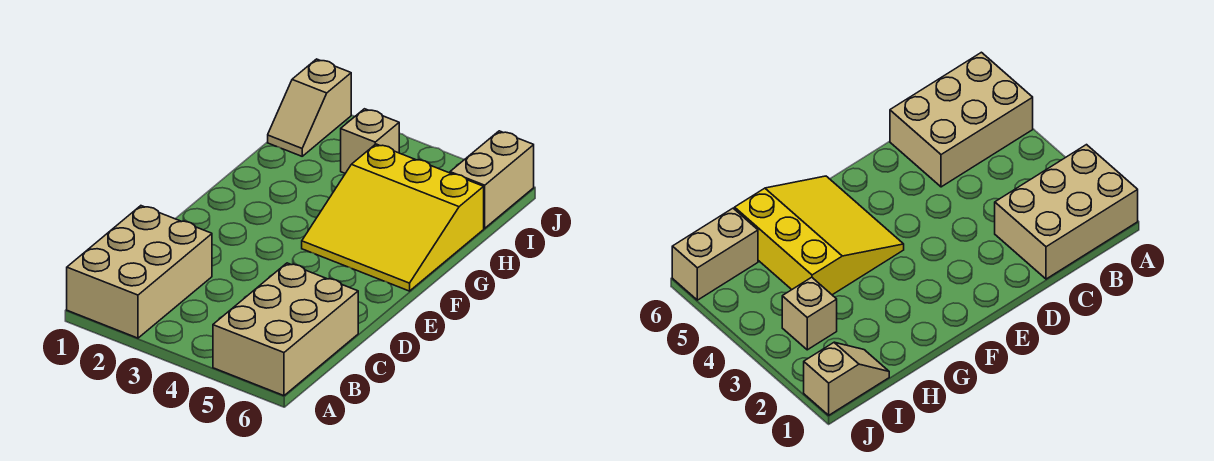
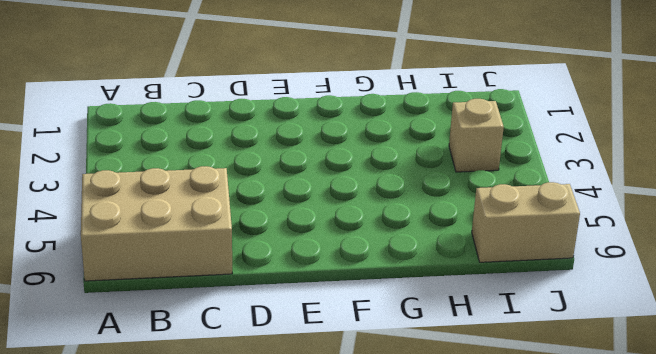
none -> tan 2x3 brick [67,206,212,338]
none -> yellow 3x3 slope [302,144,484,291]

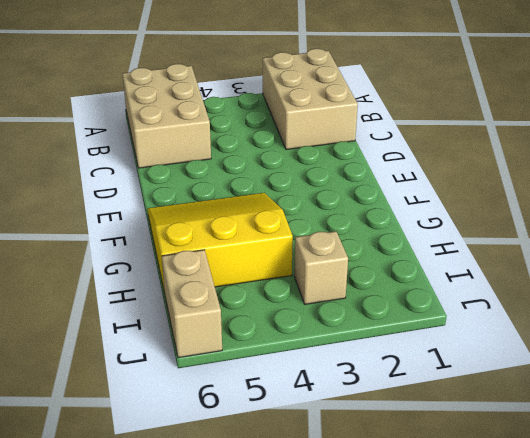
none -> tan 1x2 slope [268,59,351,156]

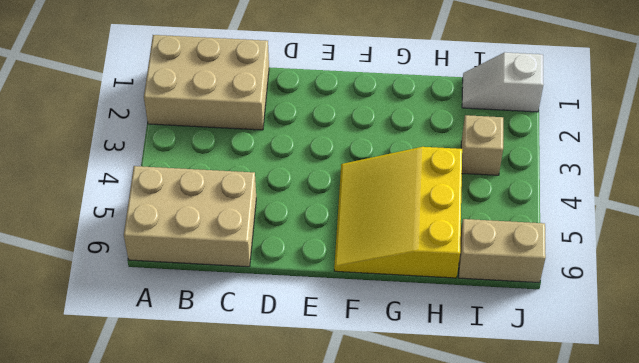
white 1x2 slope [462,52,544,112] -> tan 1x2 slope [268,59,351,156]

